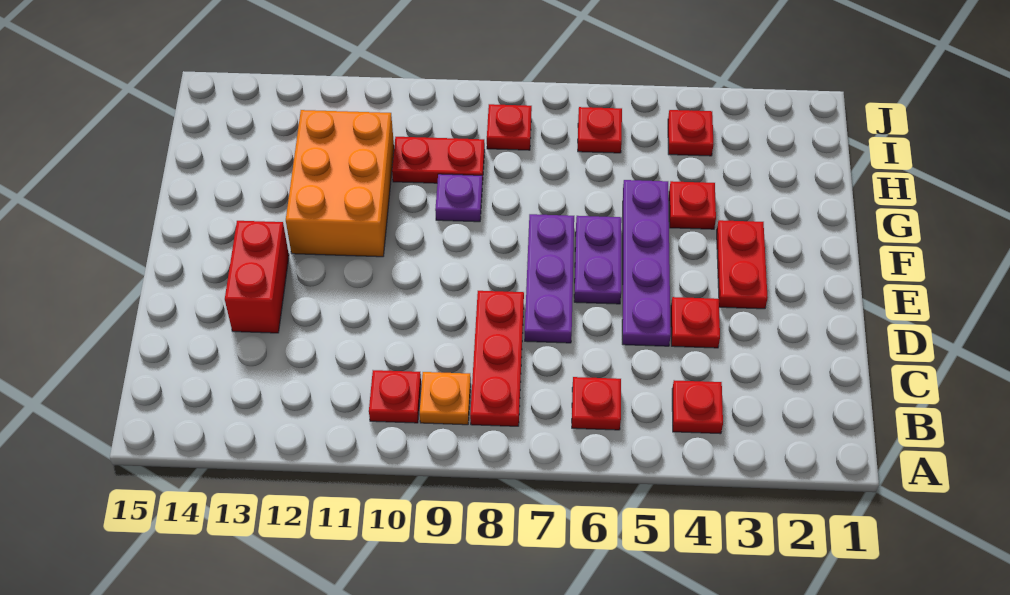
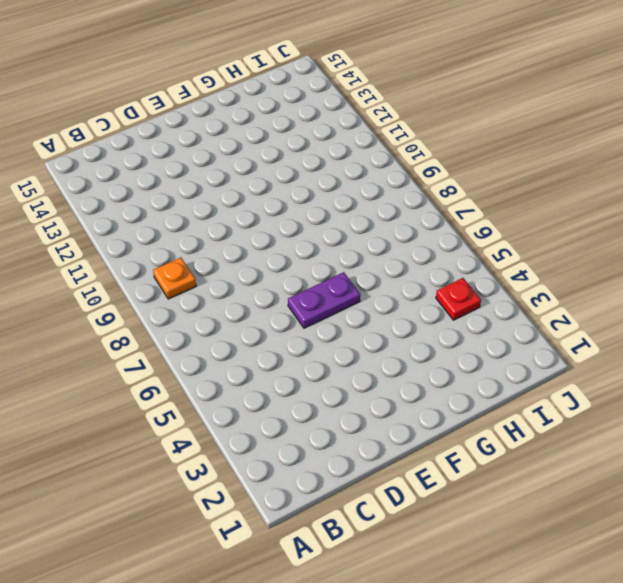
none -> red 1x1 plate [672,380,723,434]
none -> red 1x1 plate [572,377,621,430]
none -> red 1x3 plate [470,291,524,426]

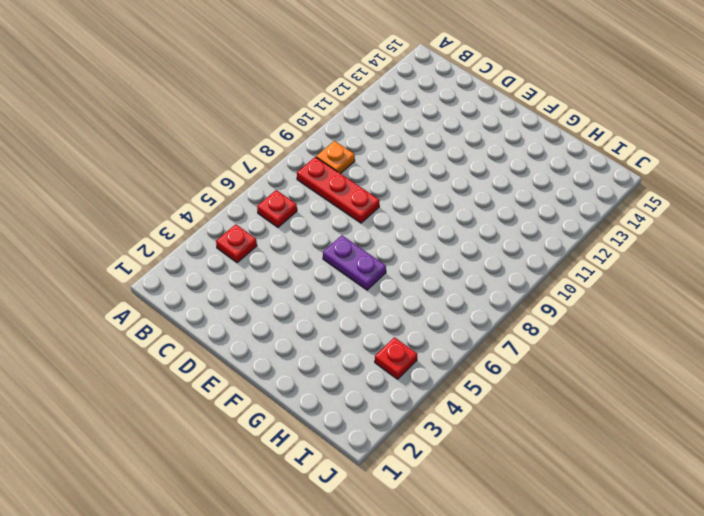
none -> red 1x1 plate [369,370,421,423]
none -> red 1x1 plate [671,297,720,348]
none -> purple 1x4 plate [622,180,671,346]

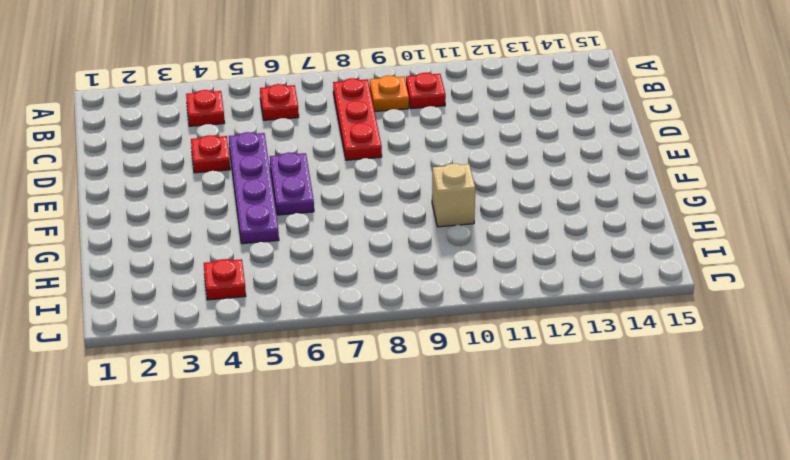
tan 1x1 brick [432,164,475,227] -> none
none -> purple 1x3 plate [525,214,574,343]
none -> red 1x2 brick [225,221,289,333]
none -> red 1x2 plate [717,220,768,309]

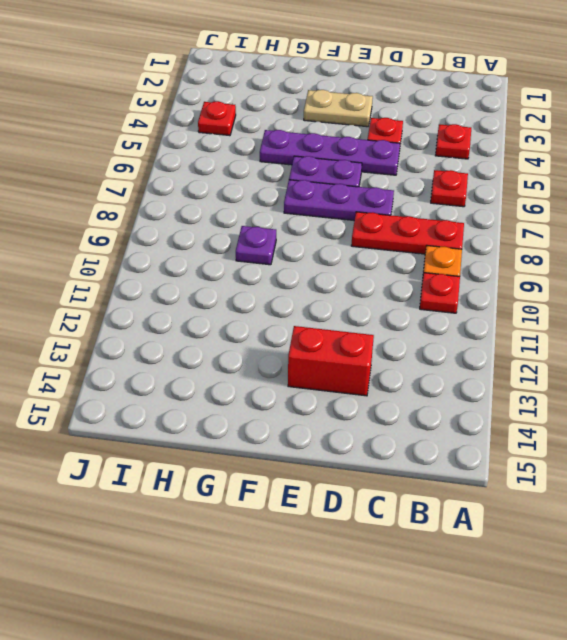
tan 1x2 plate [304,90,373,127] -> red 1x2 plate [717,220,768,309]
none -> orange 2x3 brick [286,110,394,257]
none -> red 1x1 plate [669,181,716,229]
none -> red 1x2 plate [392,137,485,184]

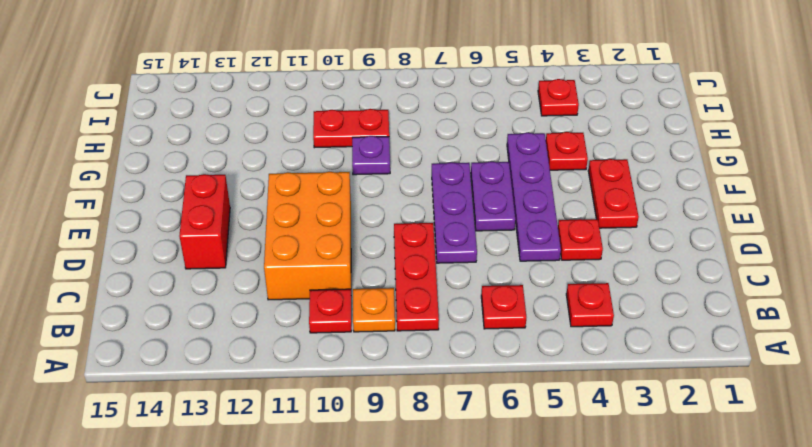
orange 2x3 brick [264,172,351,300] -> orange 2x3 brick moved to [286,110,394,257]
none -> red 1x1 plate [578,107,622,153]
none -> red 1x1 plate [487,104,532,150]

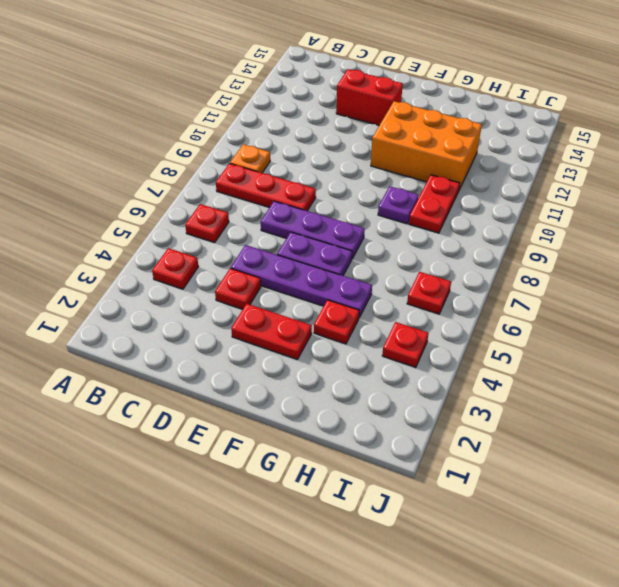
none -> red 1x1 plate [369,370,421,423]
none -> red 1x1 plate [487,104,532,150]

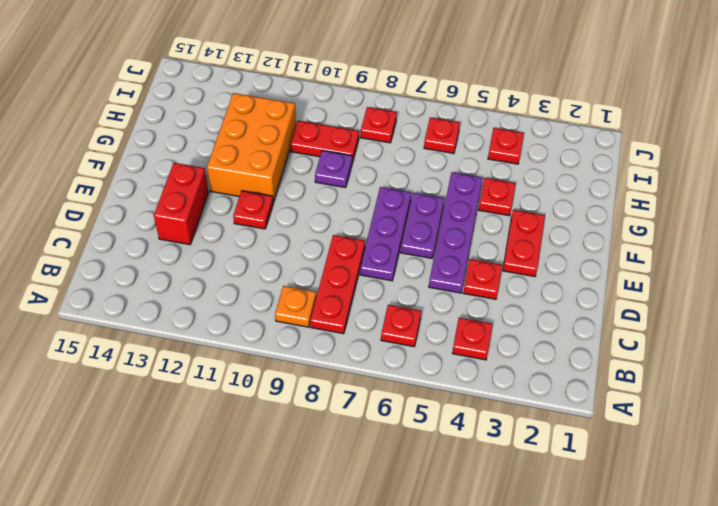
red 1x1 plate [233,191,273,229] -> red 1x1 plate moved to [369,370,421,423]

